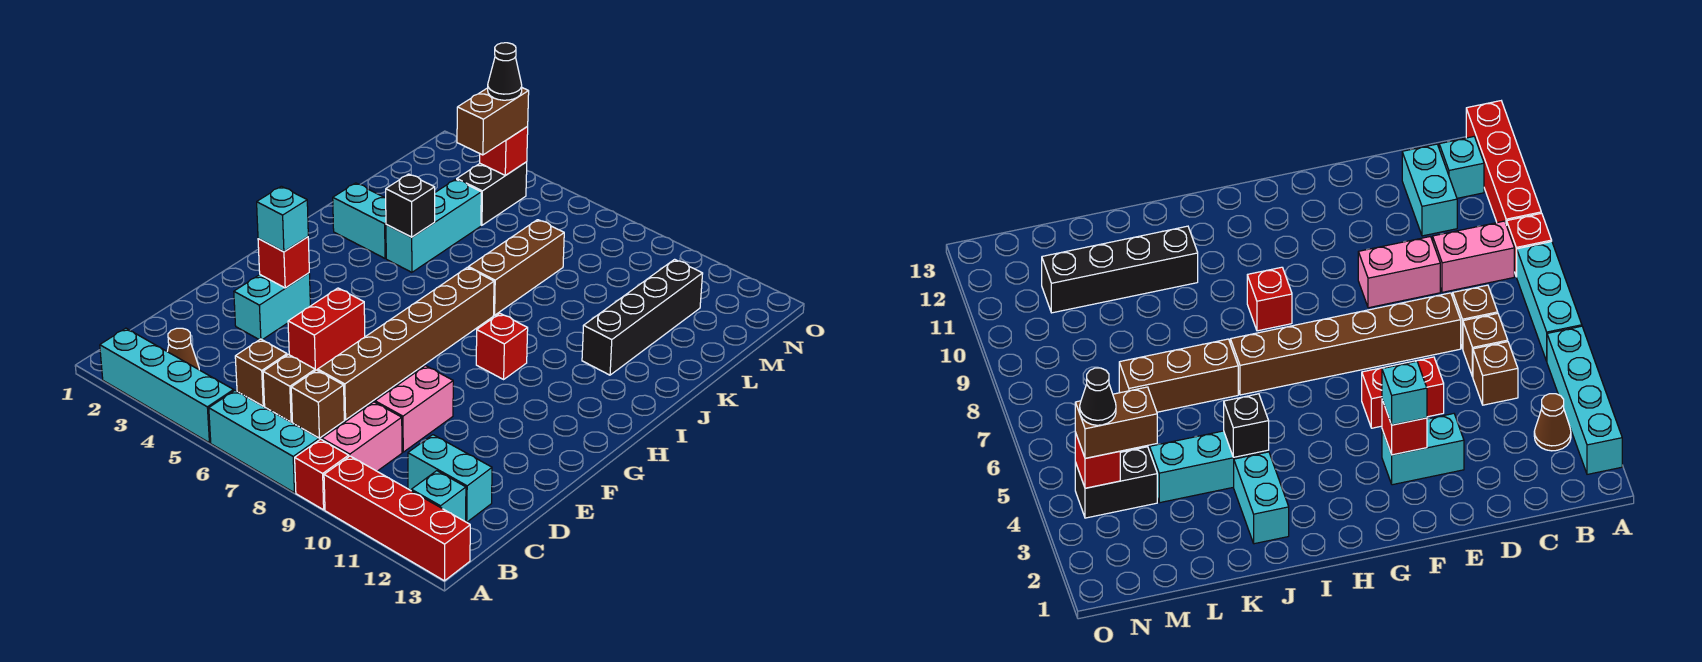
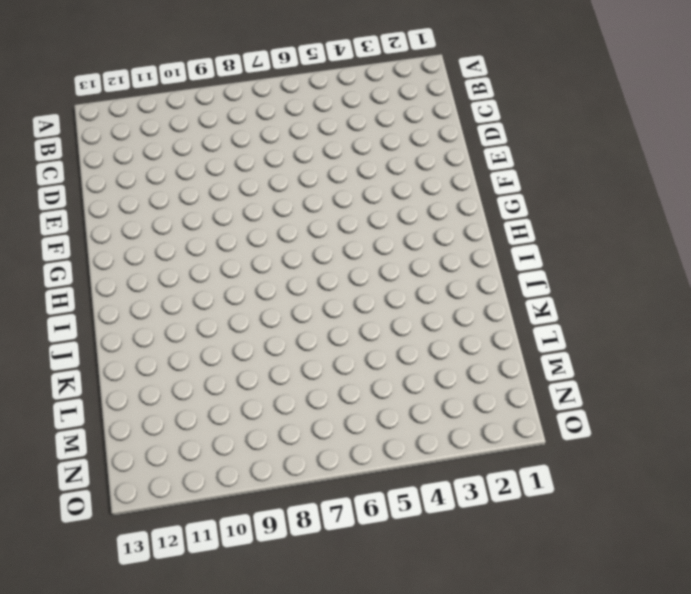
none -> cyan 1x4 brick [100,328,234,443]
none -> cyan 1x3 brick [209,390,319,493]
none -> red 1x1 brick [295,439,349,510]

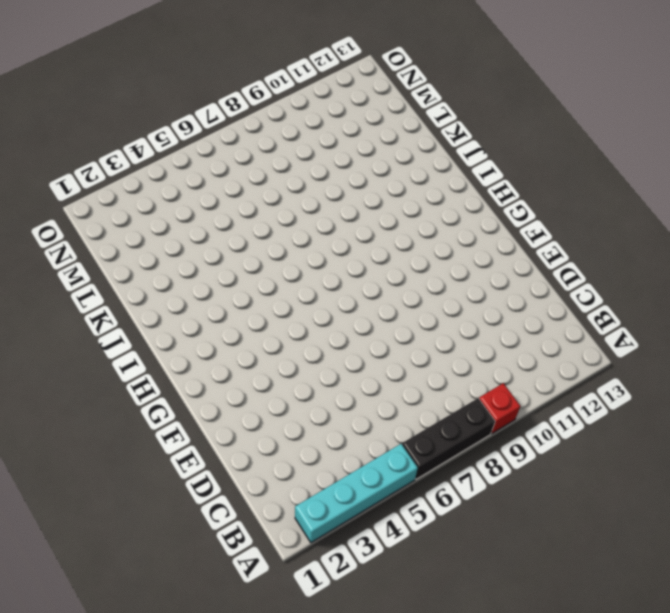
black 1x3 brick [402,398,495,479] -> cyan 1x3 brick [209,390,319,493]
none -> red 1x4 brick [324,456,470,581]
none -> brown 1x1 cone [167,328,199,370]
none -> pink 1x2 brick [322,402,402,471]

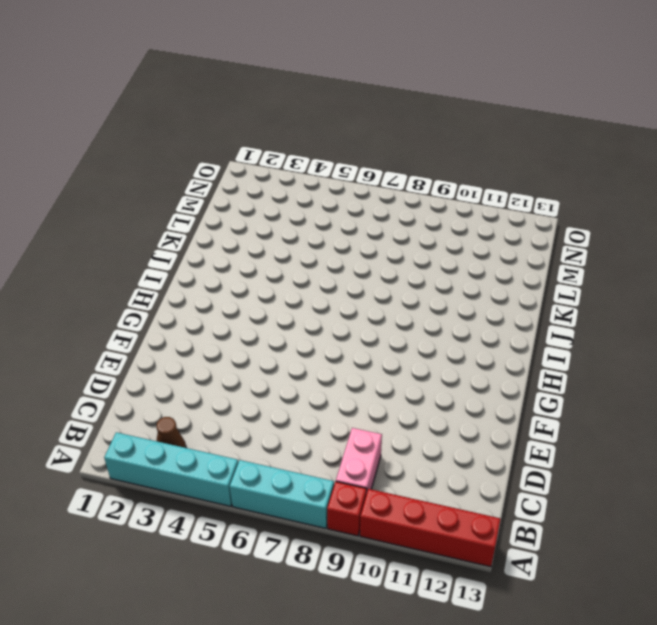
none -> cyan 1x1 brick [411,471,466,522]
none -> brown 1x1 brick [235,339,287,406]
none -> brown 1x1 brick [263,355,315,422]

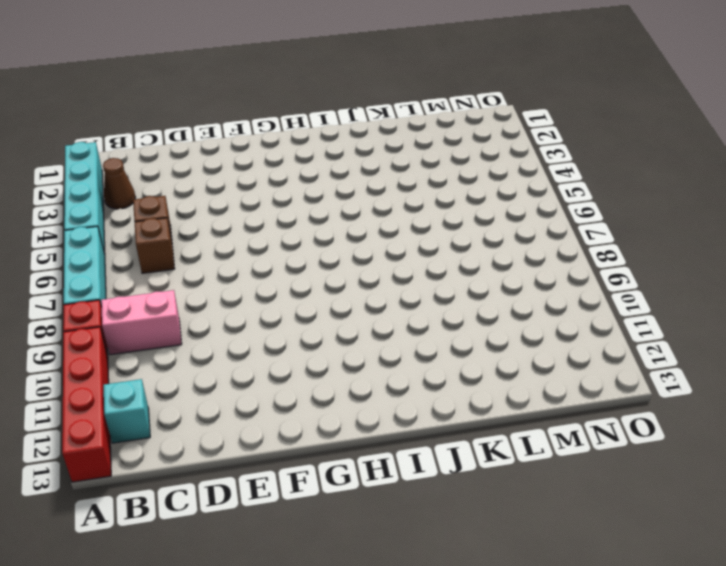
none -> brown 1x1 brick [291,370,344,438]
none -> cyan 1x2 brick [408,435,492,522]
none -> brown 1x6 brick [318,267,494,420]

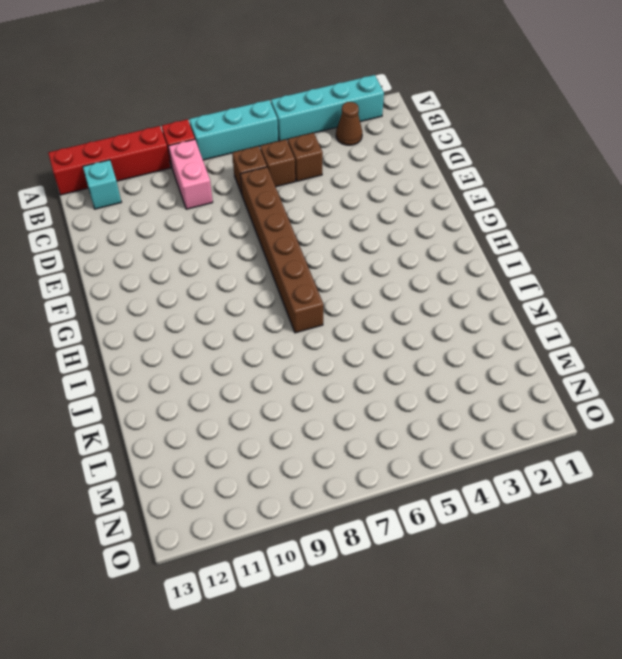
none -> cyan 1x2 brick [408,435,492,522]
none -> pink 1x2 brick [375,366,453,452]
none -> cyan 1x2 brick [234,273,310,340]

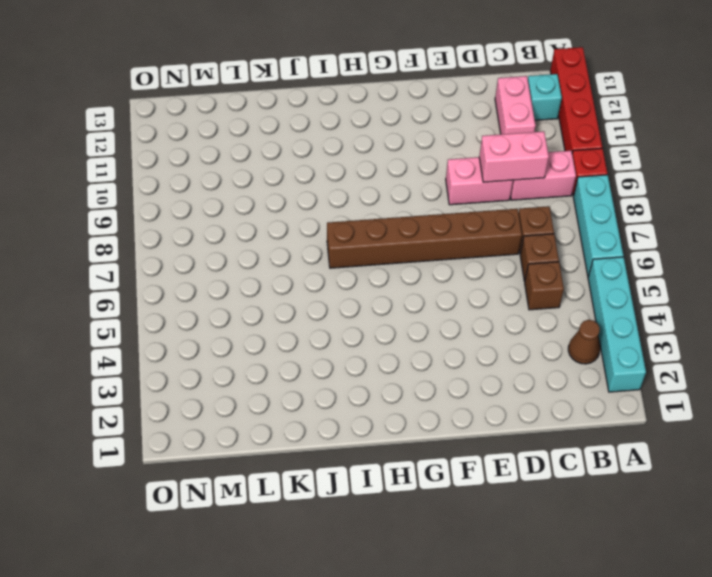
pink 1x2 brick [479,131,549,182] -> none
pink 1x2 brick [495,76,536,134] -> cyan 1x2 brick [408,435,492,522]
none -> cyan 1x2 brick [234,273,310,340]
none -> red 1x2 brick [288,288,365,371]
none -> red 1x1 brick [476,314,528,379]

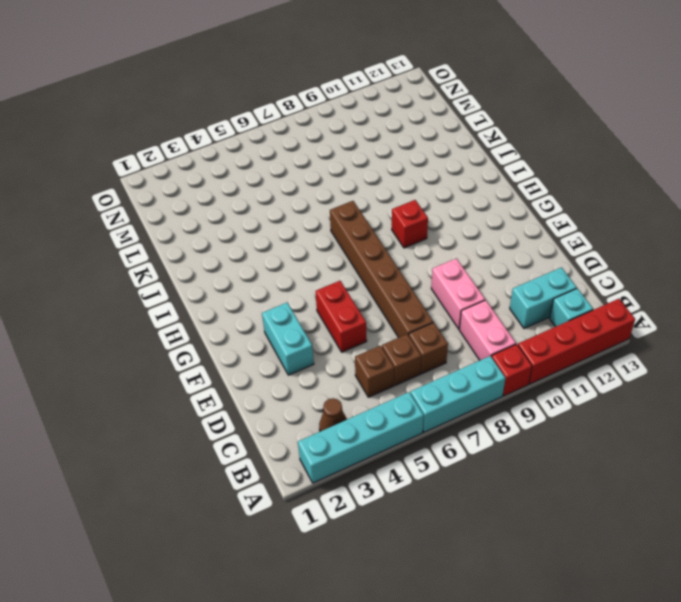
none -> cyan 1x2 brick [333,183,386,258]
none -> cyan 1x3 brick [386,179,481,272]
none -> brown 1x3 brick [468,220,564,315]

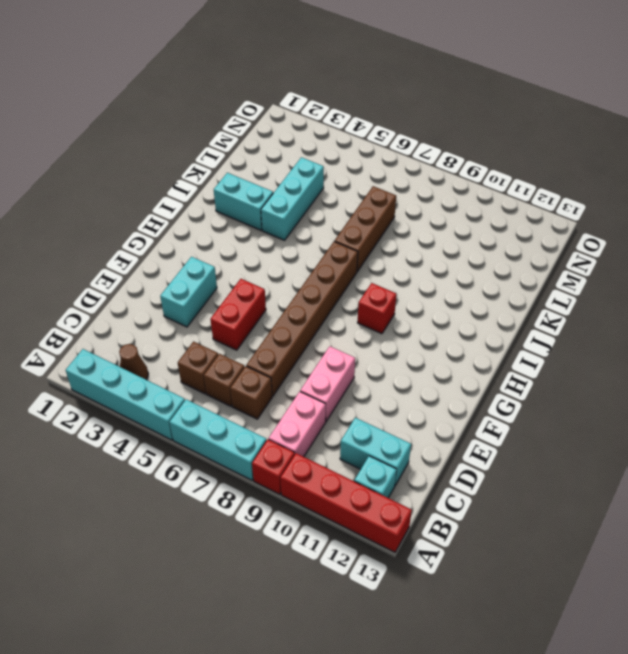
none -> black 1x4 brick [582,259,703,375]
none -> black 1x2 brick [457,162,527,225]
none -> red 1x1 brick [258,237,309,288]

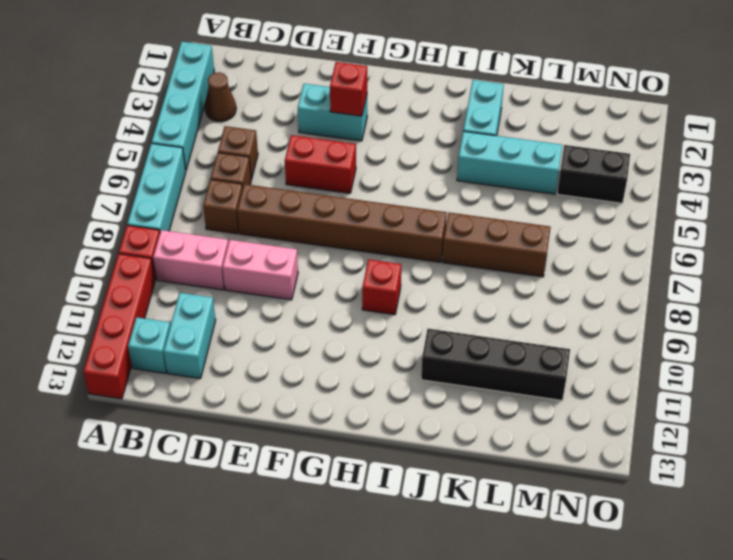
none -> black 1x1 brick [386,174,435,237]
none -> red 1x1 brick [480,127,528,175]
none -> cyan 1x1 brick [257,186,308,252]

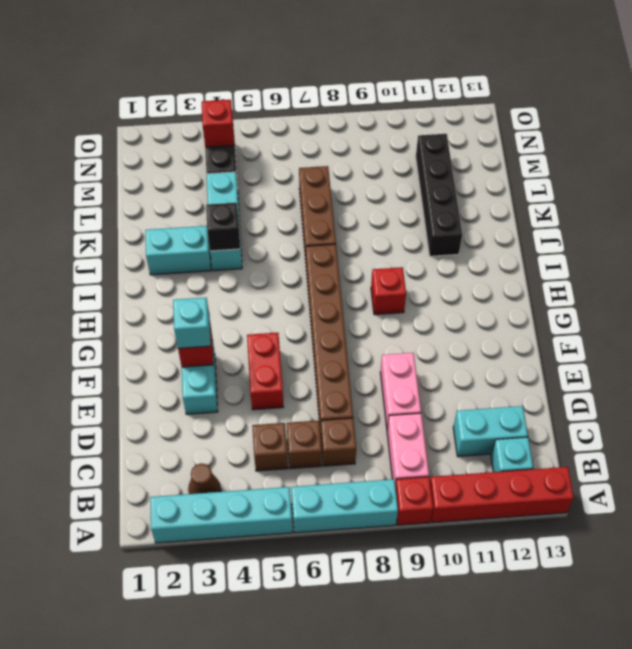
none -> brown 1x2 brick [457,88,529,155]
none -> black 1x1 cone [488,43,522,100]

